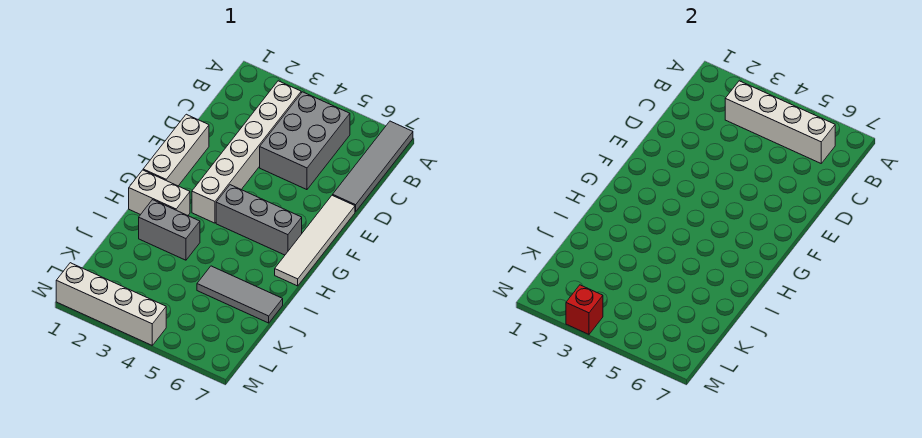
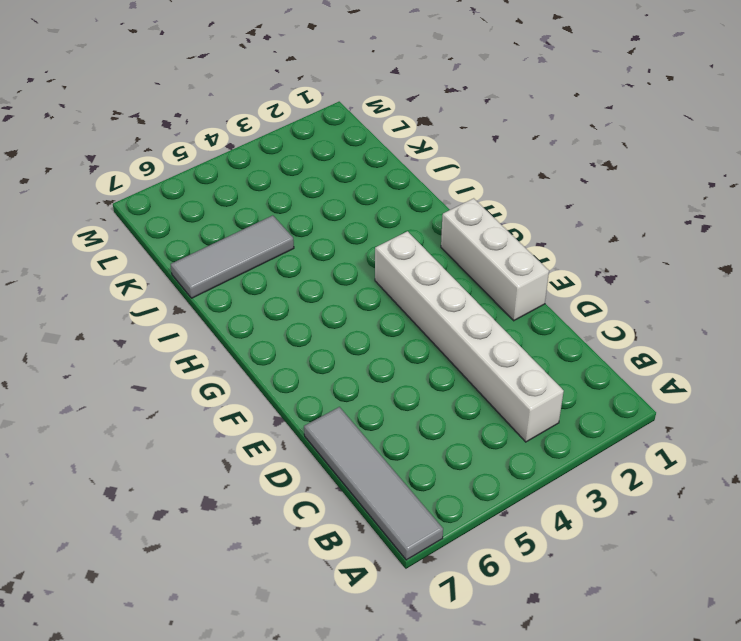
none -> grey 2x3 brick [260,92,350,190]
none -> white 1x4 tile [275,195,355,286]
none -> grey 1x3 brick [216,185,302,255]

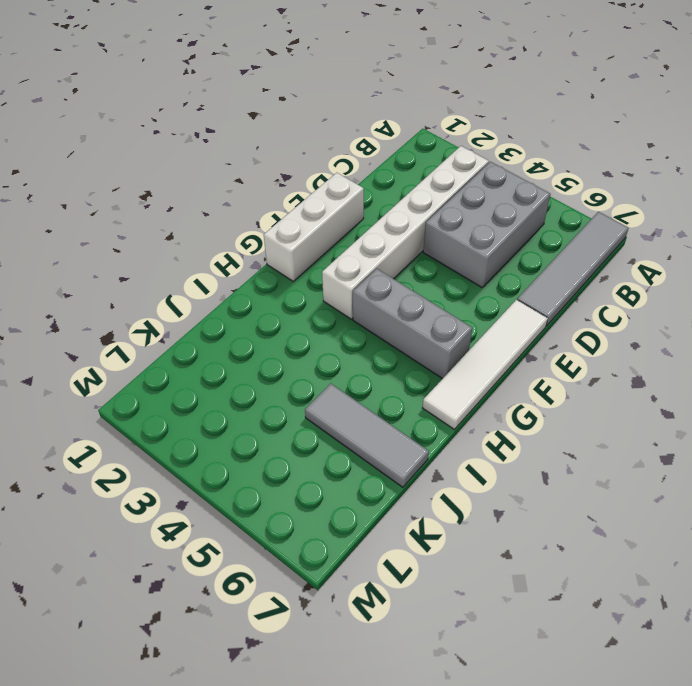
none -> white 1x2 brick [129,170,190,215]
none -> grey 1x2 brick [139,200,200,260]
none -> white 1x4 brick [56,263,166,345]

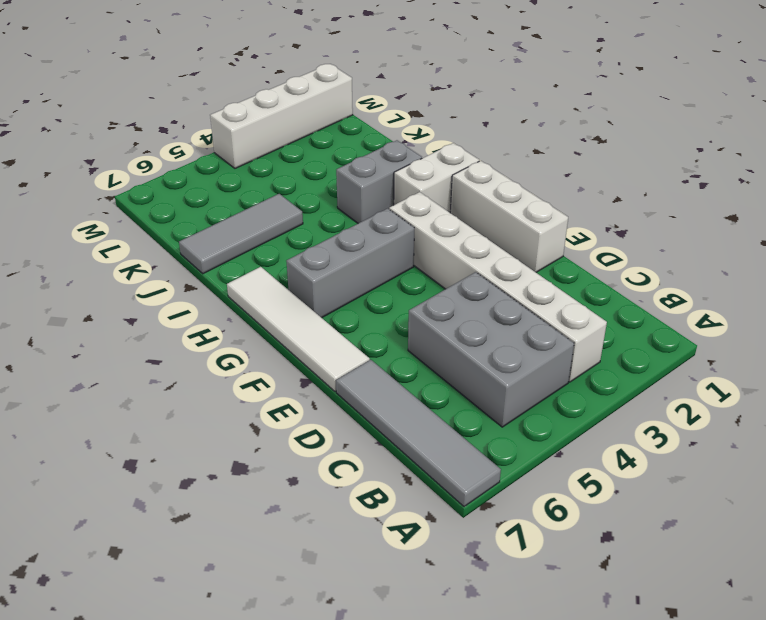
none -> white 1x4 brick [725,81,835,163]
none -> red 1x1 brick [566,285,603,334]

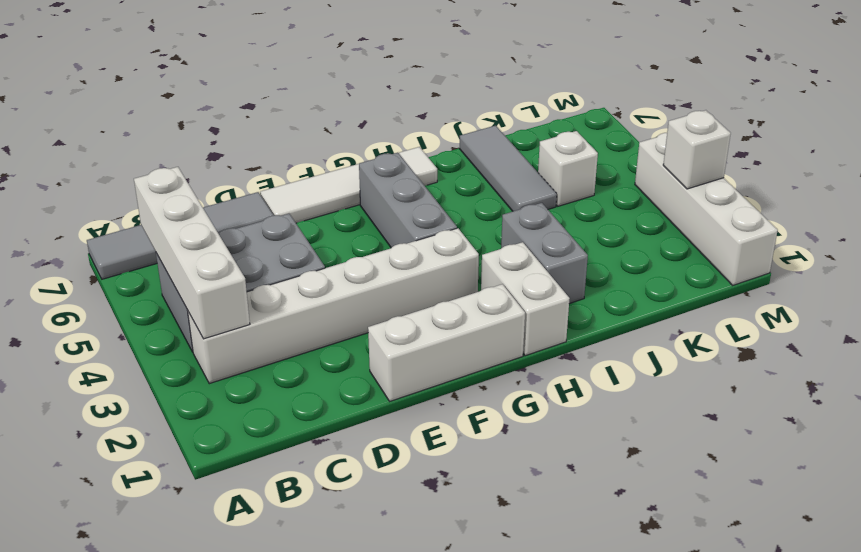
white 1x1 brick [538,131,598,206] -> none
white 1x1 brick [663,110,731,189] -> red 1x1 brick [566,285,603,334]

